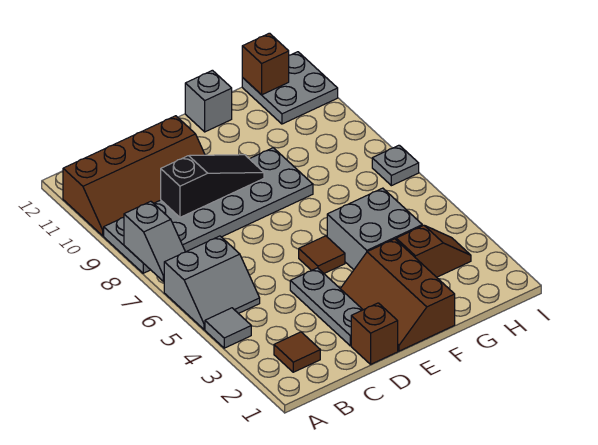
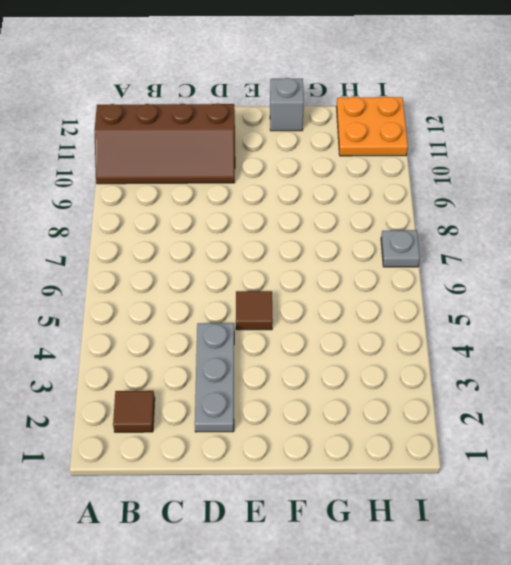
orange 2x2 plate [336,97,408,156] -> grey 2x2 plate [242,52,338,124]
none -> grey 1x1 tile [205,308,251,348]
none -> grey 2x2 slope [164,236,260,329]
none -> grey 2x6 plate [104,148,313,273]

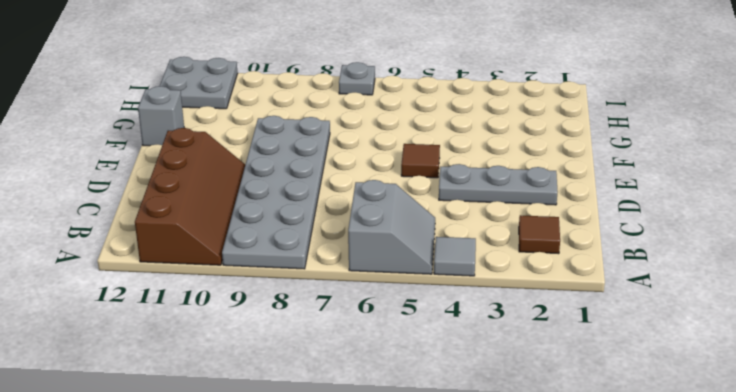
none -> brown 1x1 brick [351,303,398,364]
none -> brown 2x3 slope [340,239,455,351]
none -> grey 2x2 brick [327,188,422,270]

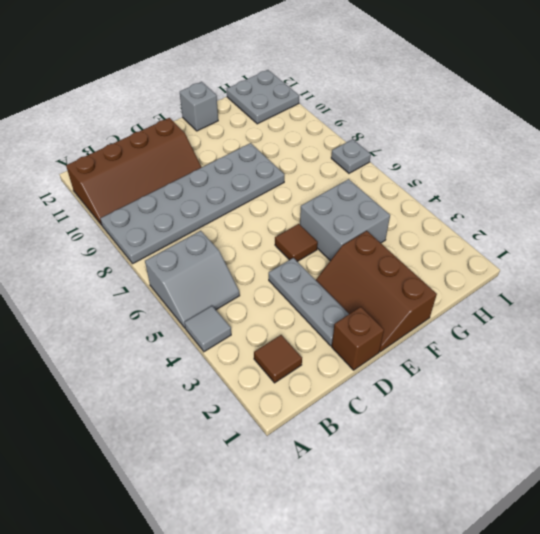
none -> brown 1x2 slope [396,225,471,277]
none -> grey 1x2 slope [124,201,185,282]
none -> black 1x3 slope [161,155,264,217]

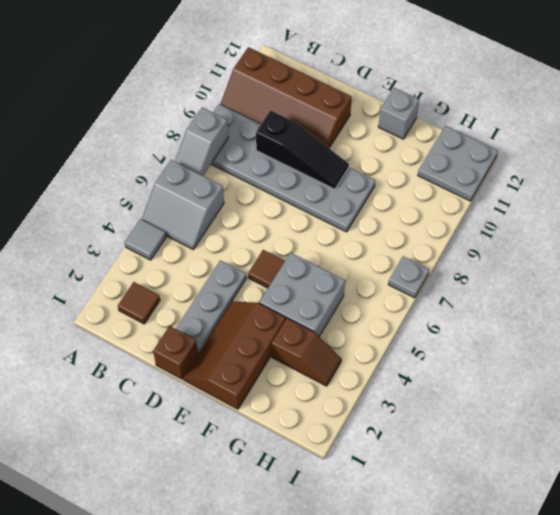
none -> brown 1x1 brick [242,33,289,95]

